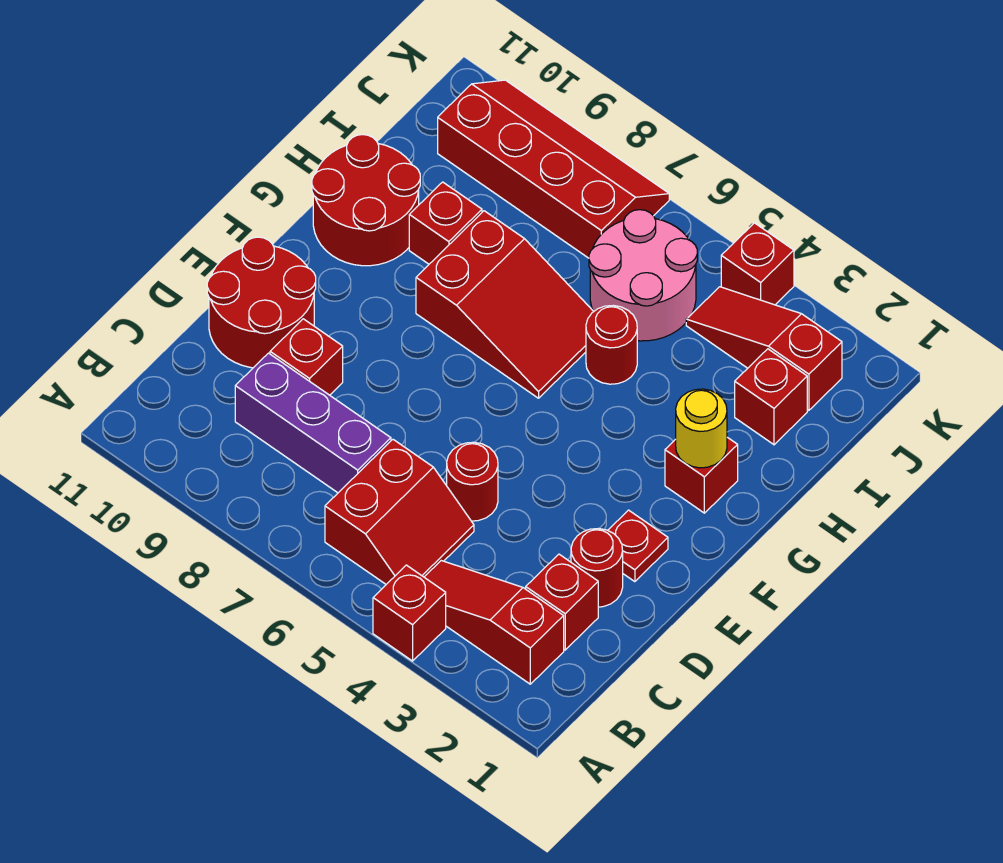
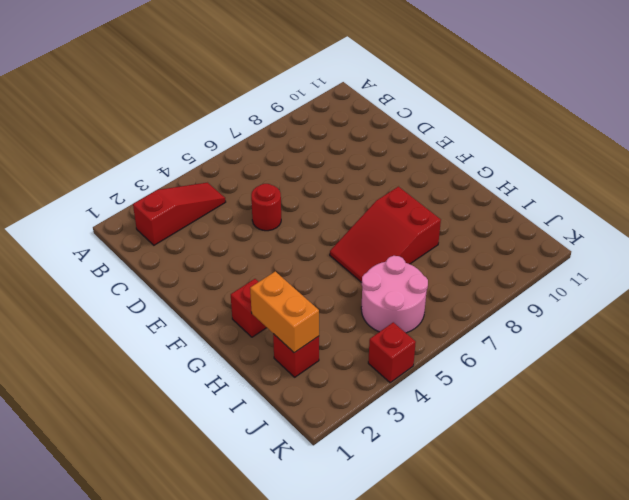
orange 1x2 brick [250,271,319,353] -> none
none -> red 1x1 brick [373,565,446,661]
none -> red 2x2 slope [325,440,474,584]
none -> red 1x1 brick [526,554,598,650]

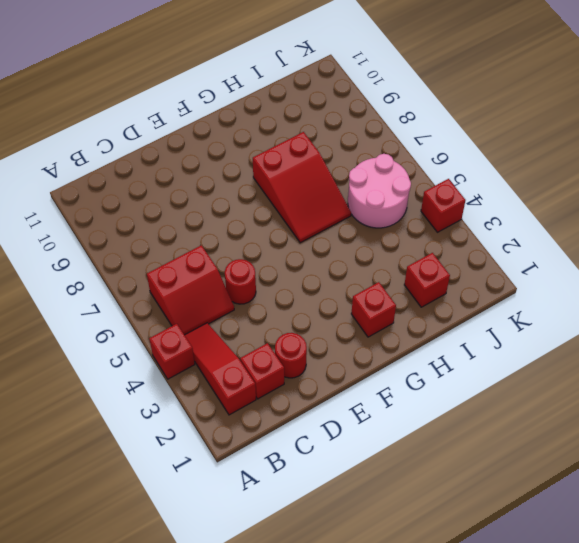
none -> purple 1x3 brick [235,353,391,493]
none -> red 1x1 brick [270,319,343,395]
none -> red 2x2 round brick [207,237,316,368]

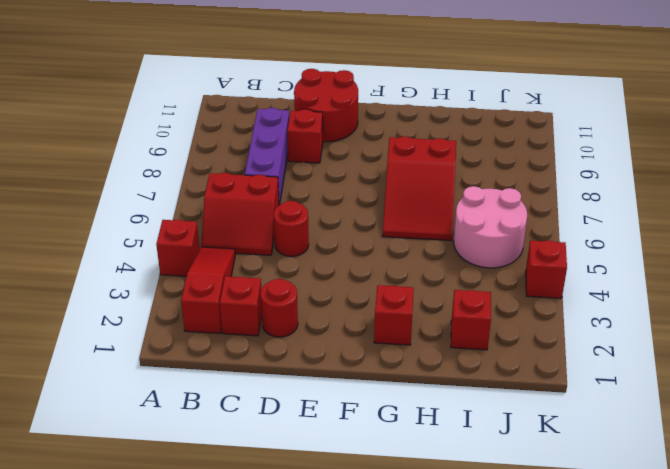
none -> red 1x1 plate [608,510,668,582]
none -> red 2x2 round brick [312,135,420,266]
none -> red 1x1 round brick [586,305,637,384]

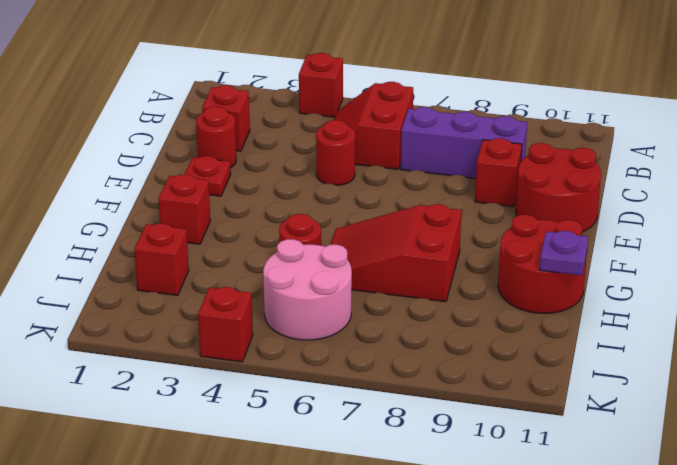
purple 1x1 plate [540,231,588,276] -> none
none -> red 1x3 slope [424,561,564,684]
none -> red 1x1 brick [409,182,482,264]
none -> red 1x3 slope [686,287,842,410]

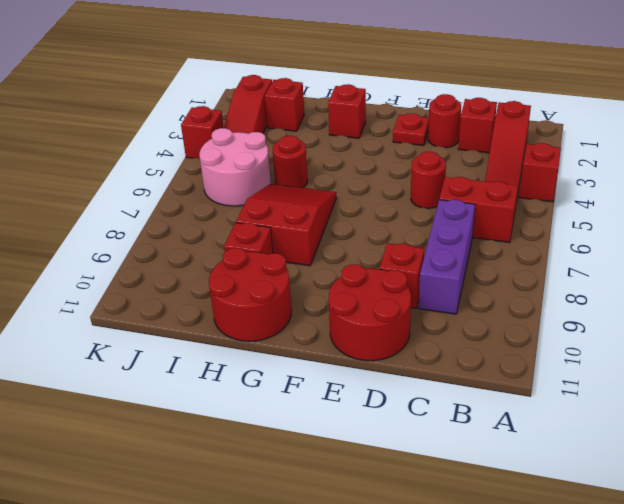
none -> red 2x4 slope [438,80,669,258]
none -> yellow 1x1 round brick [676,389,727,468]

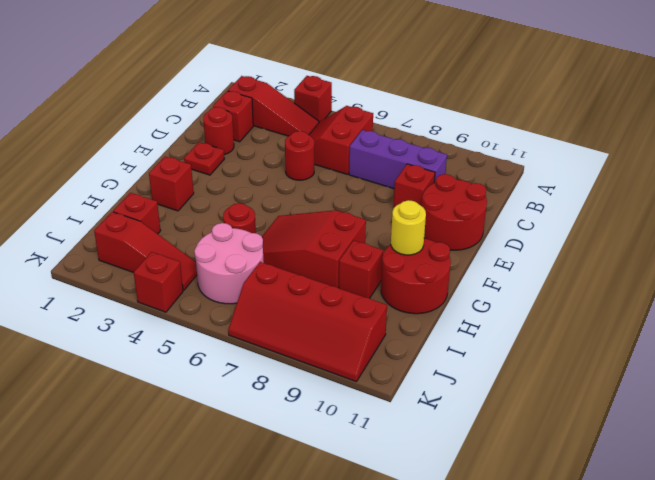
yellow 1x1 round brick [391,200,426,255] -> yellow 1x1 round brick moved to [676,389,727,468]

